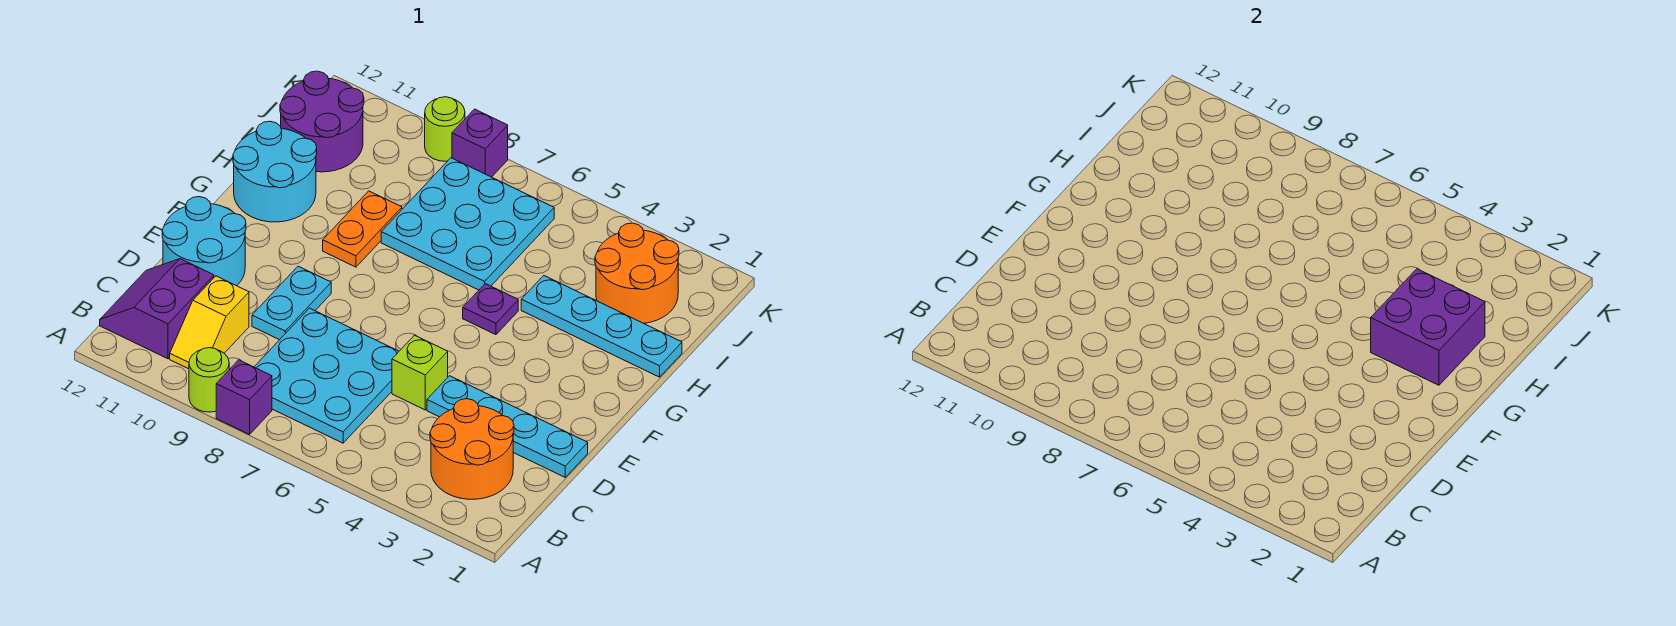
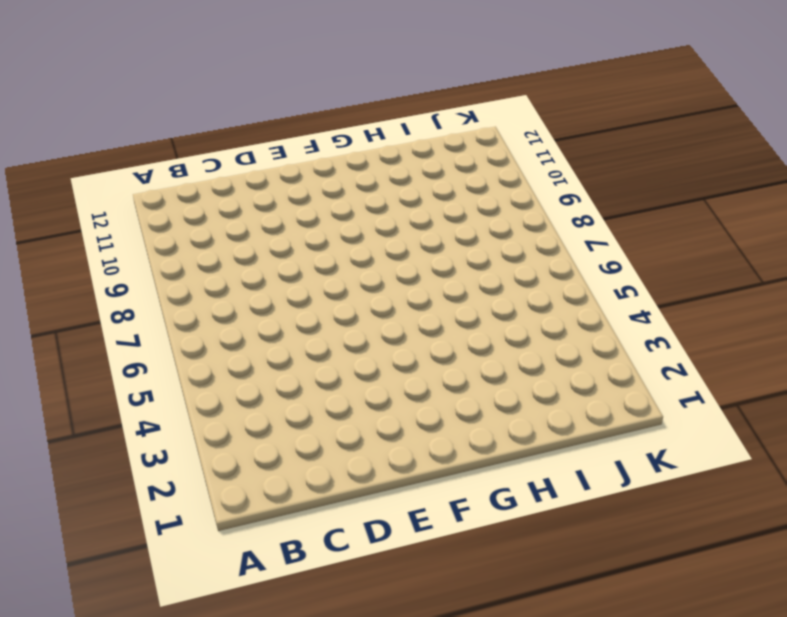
none -> purple 1x1 brick [216,360,272,434]
none -> lime 1x1 round brick [189,348,229,412]
none -> orange 2x2 round brick [430,399,514,499]

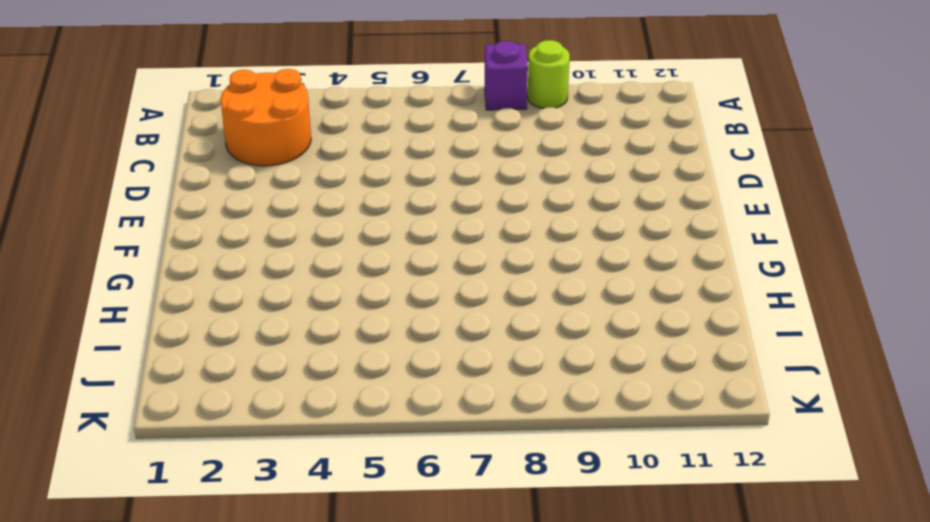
none -> cyan 3x3 plate [255,308,399,443]
none -> yellow 1x2 slope [170,276,249,369]
none -> purple 2x2 slope [100,259,214,359]

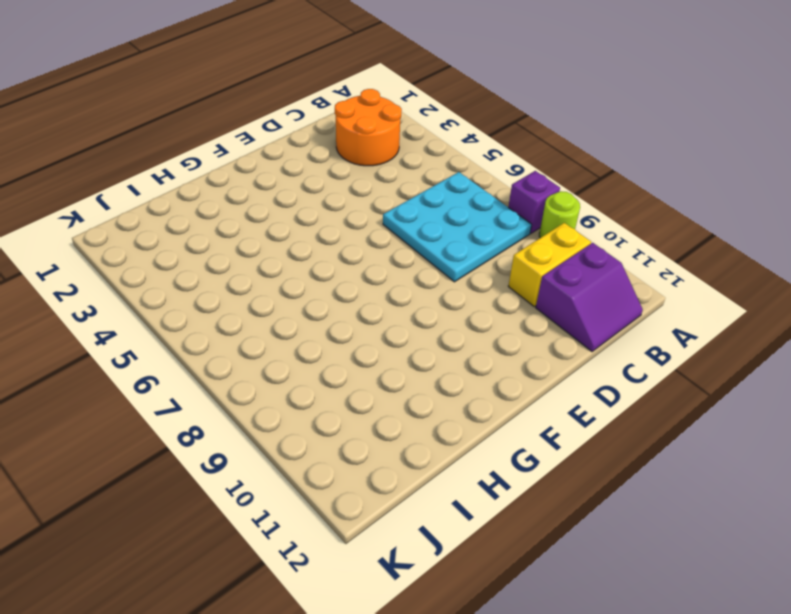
yellow 1x2 brick [508,223,591,306] -> yellow 1x2 slope [170,276,249,369]
none -> cyan 1x4 plate [427,376,588,477]
none -> lime 1x1 brick [392,335,448,410]
none -> cyan 1x2 plate [252,266,331,340]

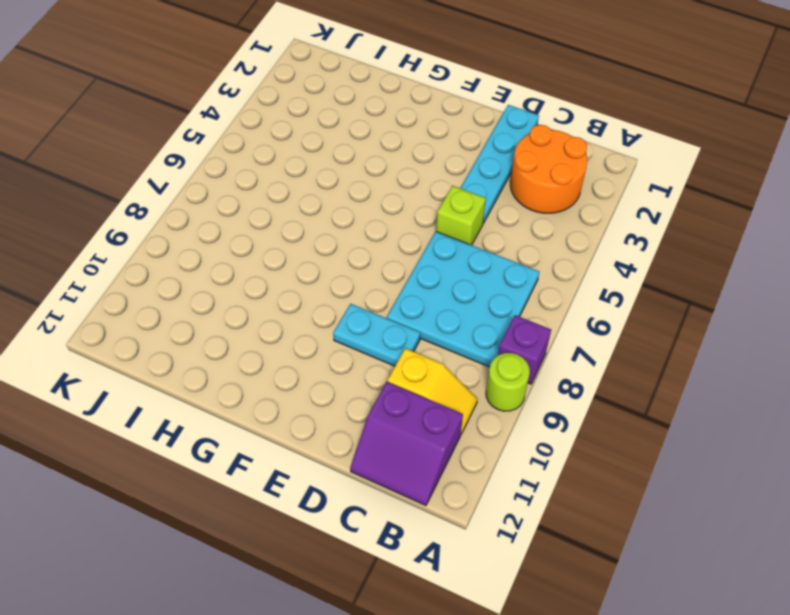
none -> cyan 2x2 round brick [162,197,246,286]
none -> purple 1x1 plate [463,284,518,335]
none -> orange 1x2 plate [323,191,402,267]

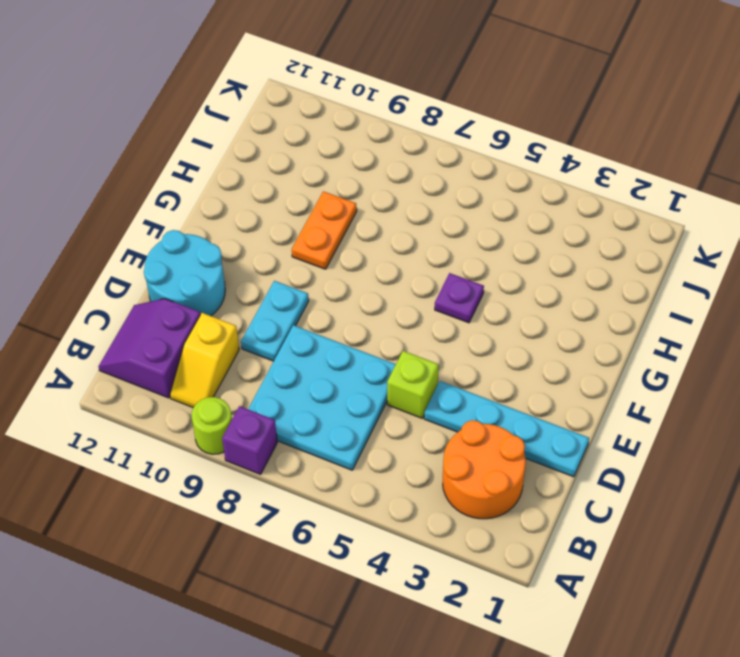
none -> cyan 2x2 round brick [233,121,317,222]
none -> cyan 1x4 plate [521,276,682,377]
none -> cyan 3x3 plate [381,158,554,290]

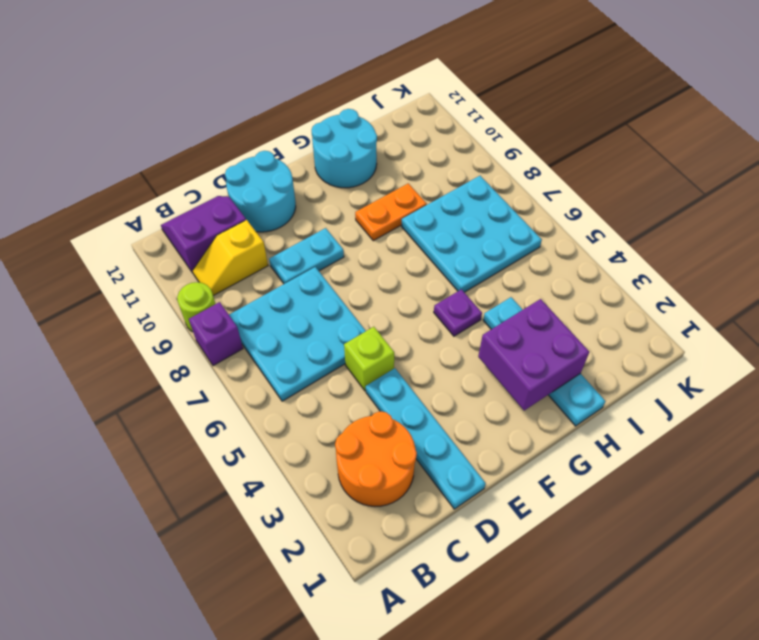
none -> orange 2x2 round brick [595,223,679,323]
none -> purple 2x2 round brick [280,71,364,172]
none -> purple 1x1 brick [452,109,508,177]

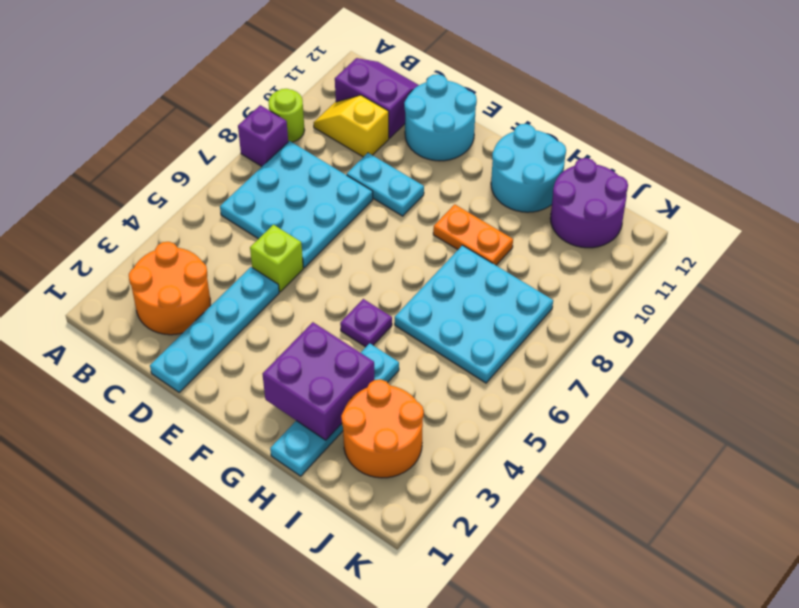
none -> purple 1x1 brick [452,109,508,177]
none -> lime 1x1 round brick [425,97,465,161]

